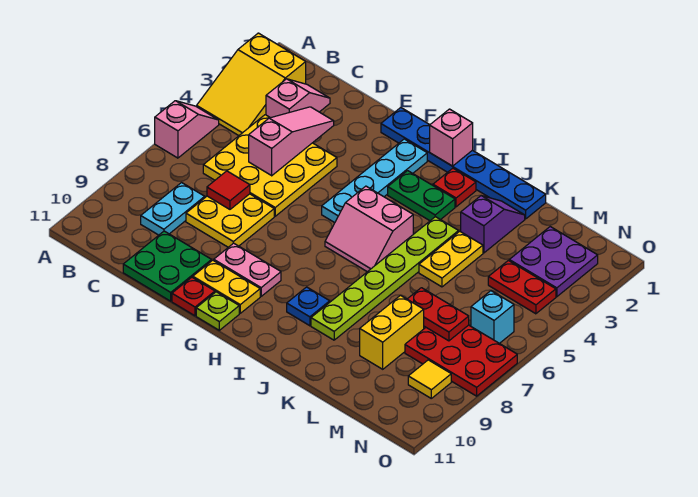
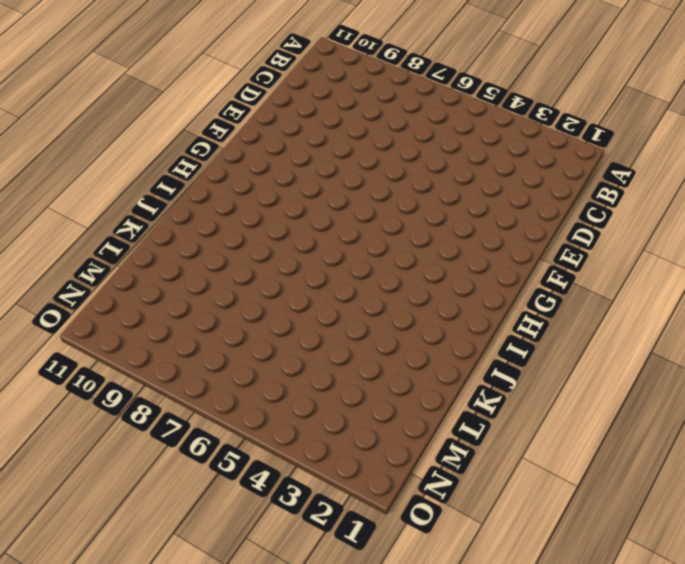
none -> yellow 2x3 slope [197,33,306,136]
none -> pink 1x2 slope [155,101,219,158]
none -> pink 1x2 slope [266,79,330,118]
none -> yellow 3x3 plate [203,115,337,216]

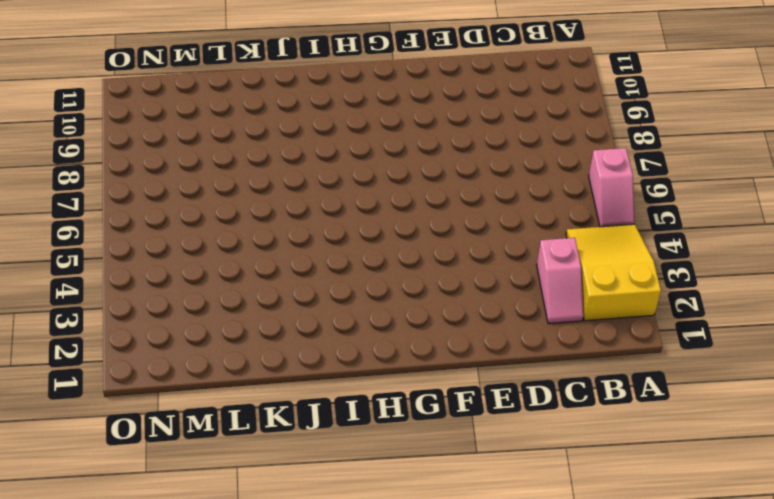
none -> yellow 3x3 plate [203,115,337,216]
none -> cyan 1x2 plate [141,183,205,235]
none -> yellow 2x2 plate [186,194,274,247]
none -> green 2x2 plate [123,231,212,301]

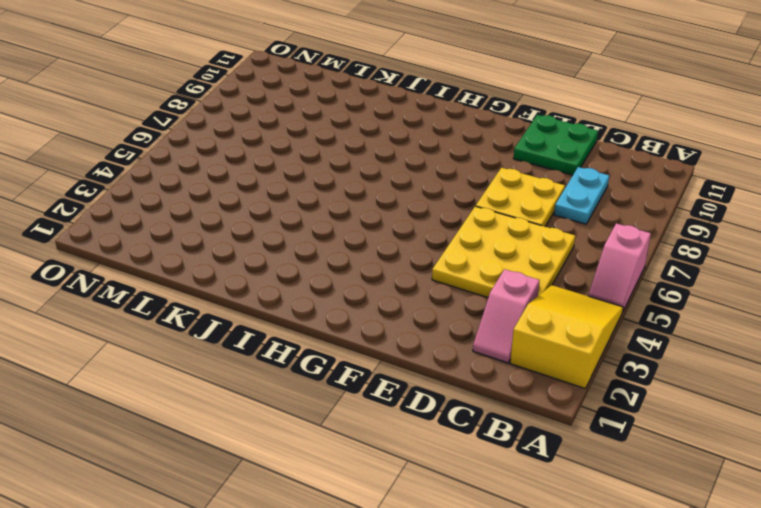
none -> blue 1x6 plate [381,108,546,219]
none -> pink 1x2 plate [214,243,281,296]
none -> yellow 1x2 plate [193,260,260,313]
none -> red 1x1 plate [172,277,215,316]

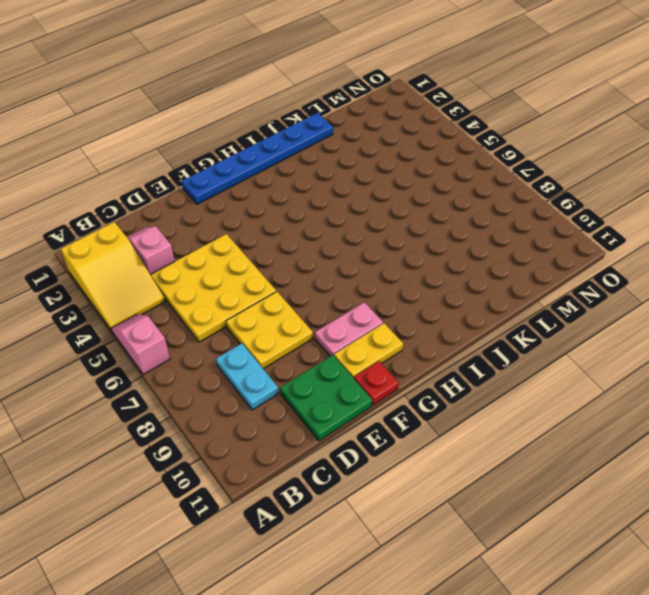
none -> cyan 1x4 plate [322,139,427,223]
none -> lime 1x1 plate [196,292,239,330]
none -> green 1x2 plate [388,171,455,221]
none -> pink 2x2 slope [325,186,413,272]

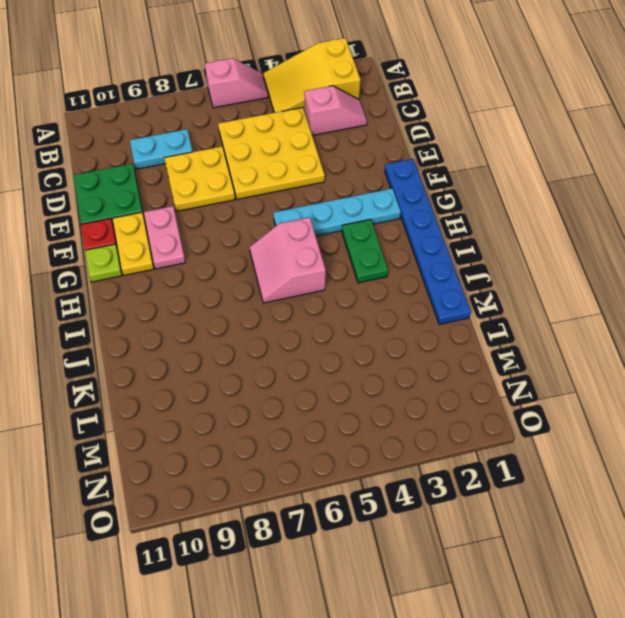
none -> red 1x1 plate [433,168,476,207]
none -> blue 1x1 plate [287,287,330,326]
none -> lime 1x6 plate [311,217,459,340]
none -> purple 1x2 slope [461,196,525,253]

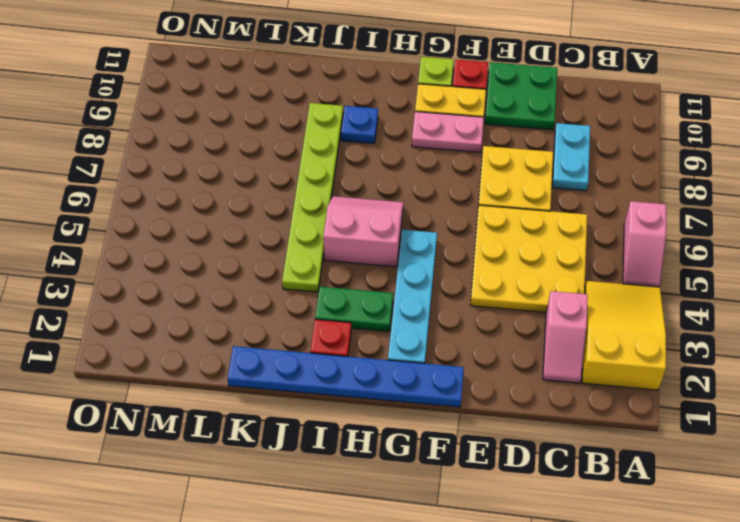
none -> purple 1x2 slope [461,196,525,253]
none -> yellow 1x2 plate [419,231,483,287]
none -> yellow 1x2 brick [360,296,424,369]
none -> purple 2x2 plate [509,227,598,297]

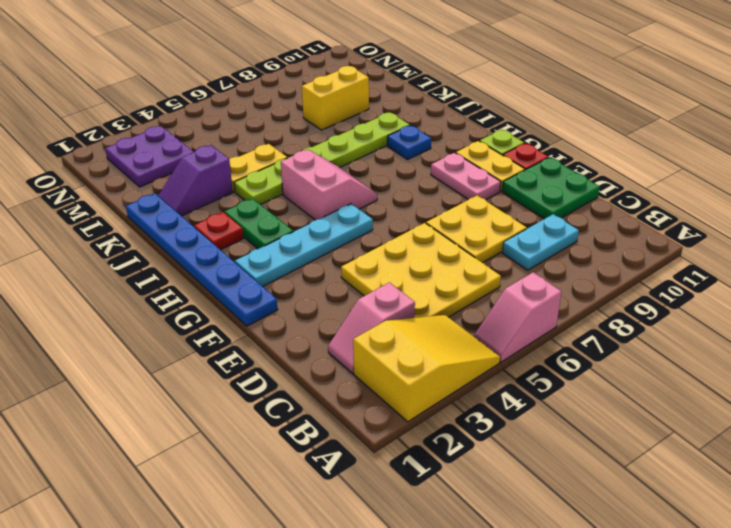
none -> red 1x2 plate [488,261,556,314]
none -> red 2x3 plate [405,325,517,396]
none -> cyan 1x1 brick [471,291,514,343]
none -> yellow 1x1 tile [408,360,451,398]

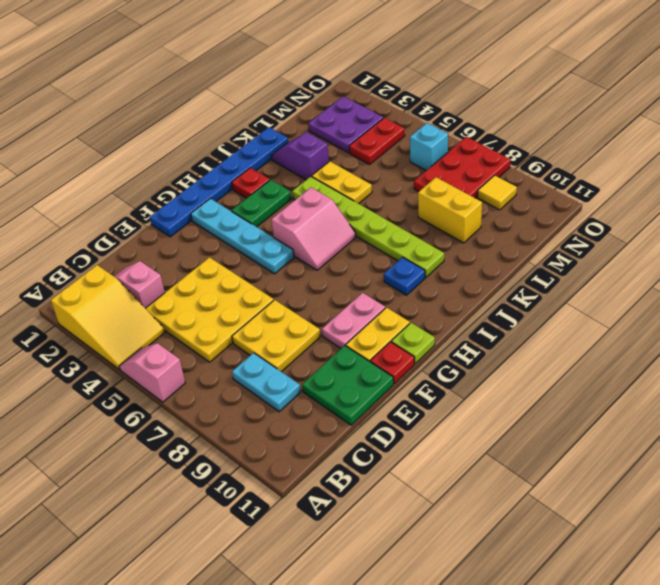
none -> pink 1x3 slope [249,107,334,176]
none -> red 1x1 tile [207,171,250,209]
none -> pink 1x1 brick [430,109,473,166]
none -> red 1x2 plate [407,288,469,341]

